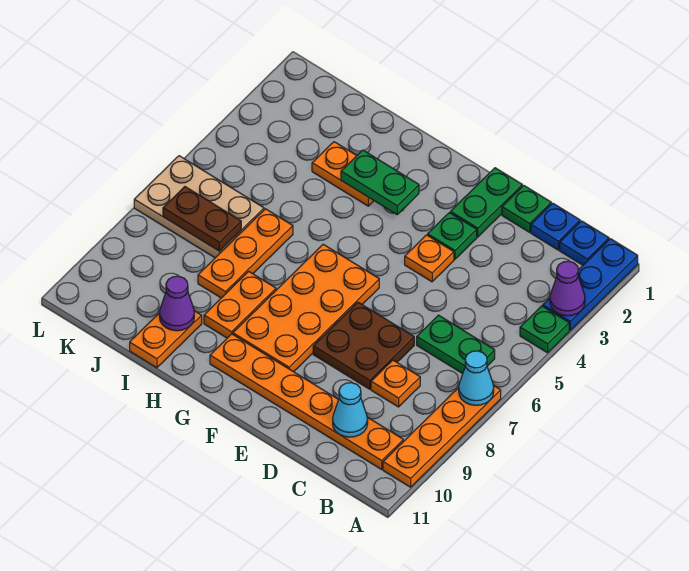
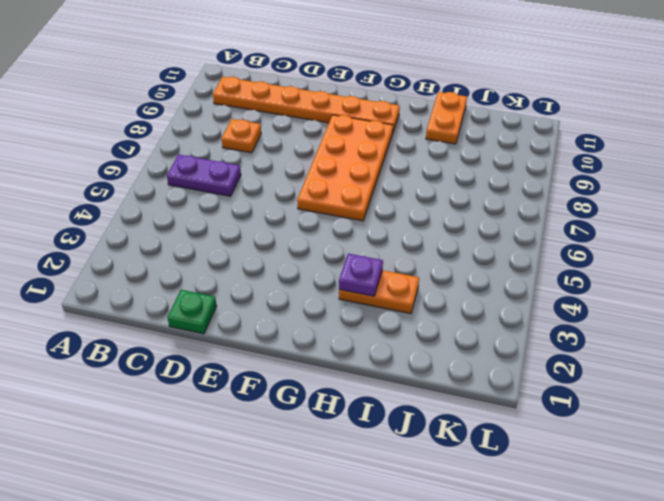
purple 1x2 plate [167,155,241,196] -> green 1x2 plate [417,315,495,374]
purple 1x1 plate [339,254,383,296] -> green 1x2 plate [341,150,419,214]
none -> blue 1x3 plate [543,239,638,330]
none -> green 1x1 plate [520,306,569,353]
none -> orange 1x4 plate [383,385,501,487]

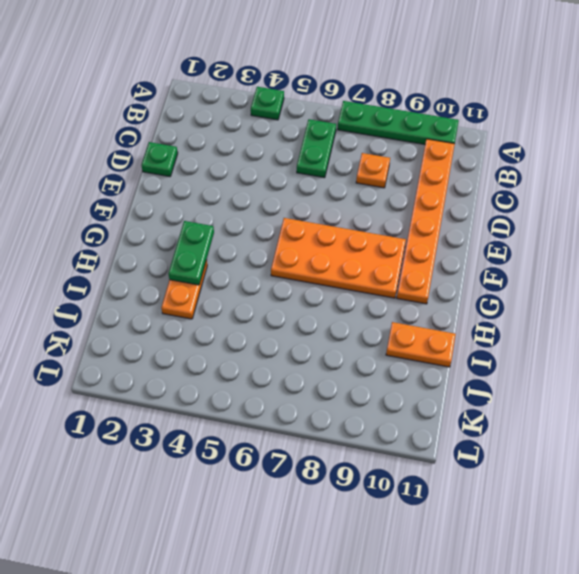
green 1x4 plate [338,101,459,144] -> orange 1x4 plate [383,385,501,487]
none -> blue 1x3 plate [543,239,638,330]
none -> blue 1x1 plate [560,221,609,265]
none -> blue 1x1 plate [531,203,580,250]

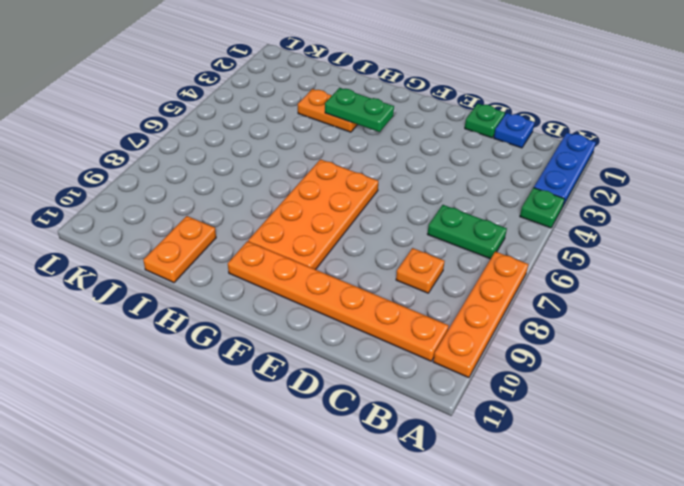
none -> blue 1x1 plate [560,221,609,265]
none -> brown 2x2 plate [313,302,414,389]
none -> green 1x2 plate [450,168,522,237]

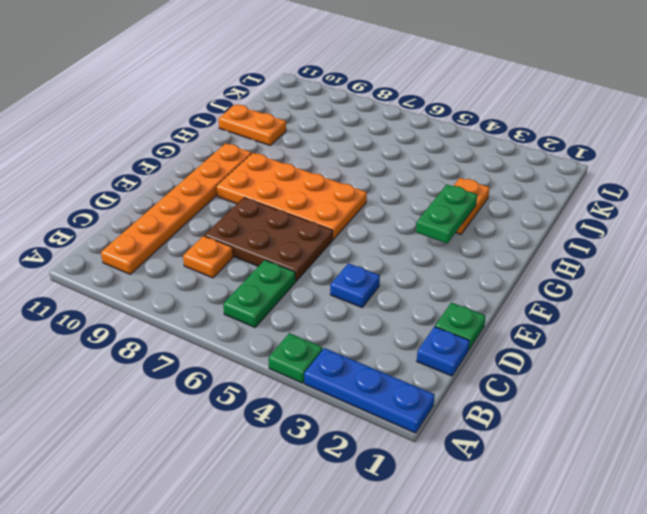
blue 1x1 plate [330,263,380,307] -> blue 1x1 plate moved to [560,221,609,265]
brown 2x3 plate [205,198,333,281] -> brown 2x2 plate [313,302,414,389]
none -> orange 1x4 plate [383,385,501,487]
none -> green 1x2 plate [450,168,522,237]
none -> green 1x1 plate [428,213,477,259]

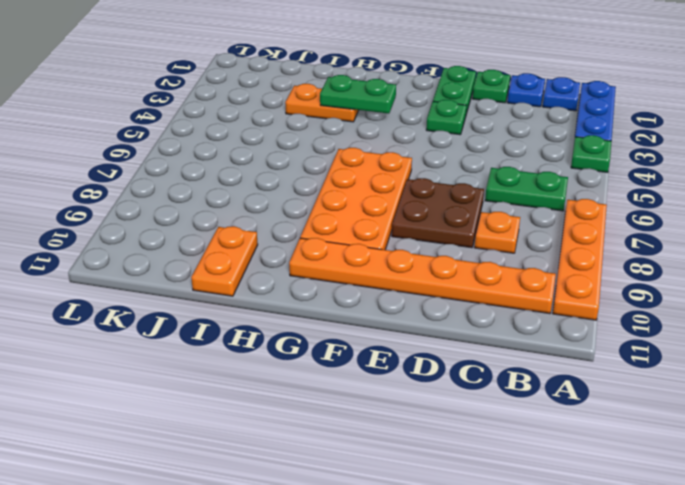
none -> orange 1x1 plate [405,235,454,282]
none -> orange 1x2 plate [204,271,276,338]
none -> orange 1x3 plate [198,209,293,298]

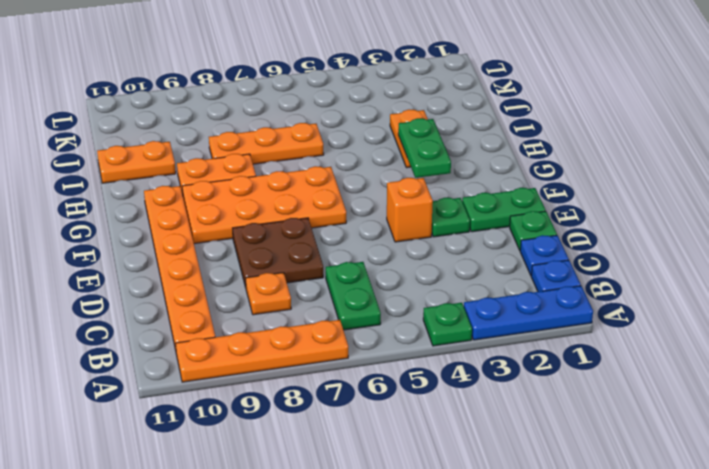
orange 1x1 brick [387,178,433,242] -> orange 1x1 plate [405,235,454,282]
none -> tan 2x3 plate [134,156,264,258]
none -> purple 1x1 cone [550,261,585,316]
none -> cyan 1x1 cone [459,351,494,405]

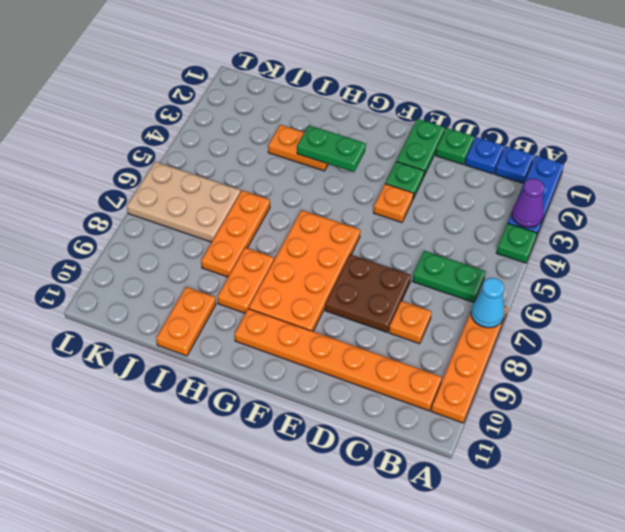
none -> cyan 1x1 cone [333,383,368,437]
none -> purple 1x1 cone [159,276,194,331]
none -> brown 1x2 plate [163,187,241,251]

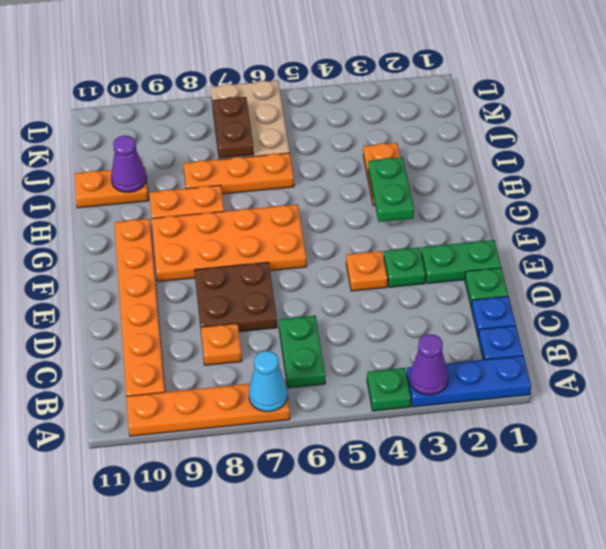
none -> cyan 1x1 cone [333,383,368,437]

